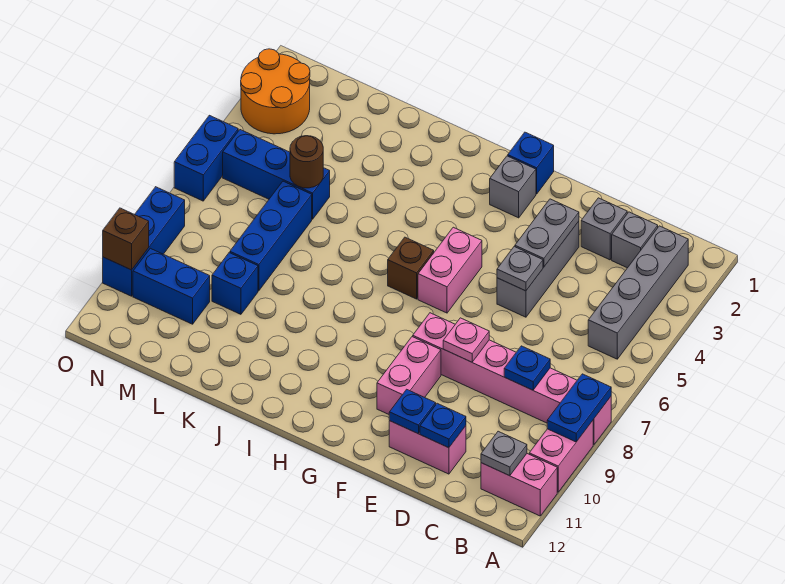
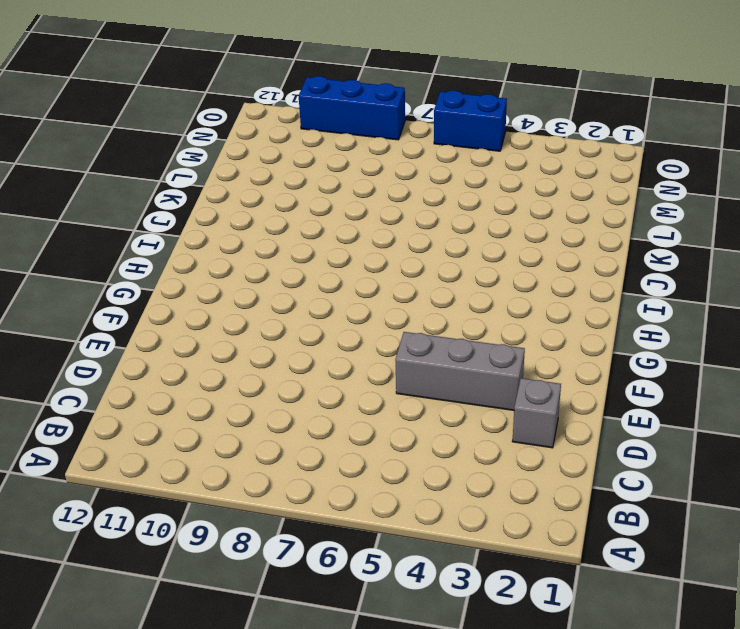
none -> pink 1x6 brick [413,313,611,445]
none -> pink 1x2 brick [529,421,593,492]
none -> pink 1x2 brick [481,454,557,516]
none -> grey 1x4 brick [588,226,688,359]

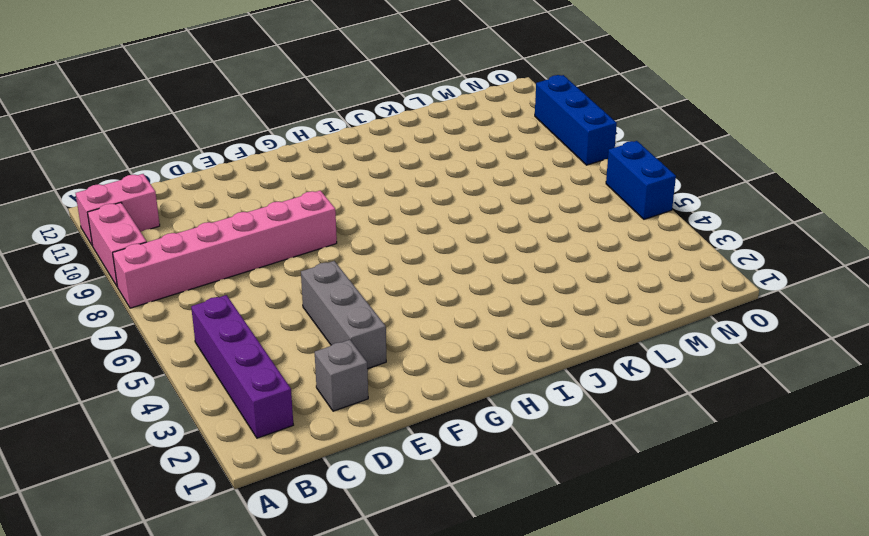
purple 1x4 brick [191,295,293,438] -> grey 1x4 brick [588,226,688,359]
none -> grey 1x1 brick [612,212,658,268]
none -> pink 1x2 brick [389,421,466,474]
none -> pink 1x2 brick [377,337,441,414]
none -> blue 1x1 brick [508,132,554,194]

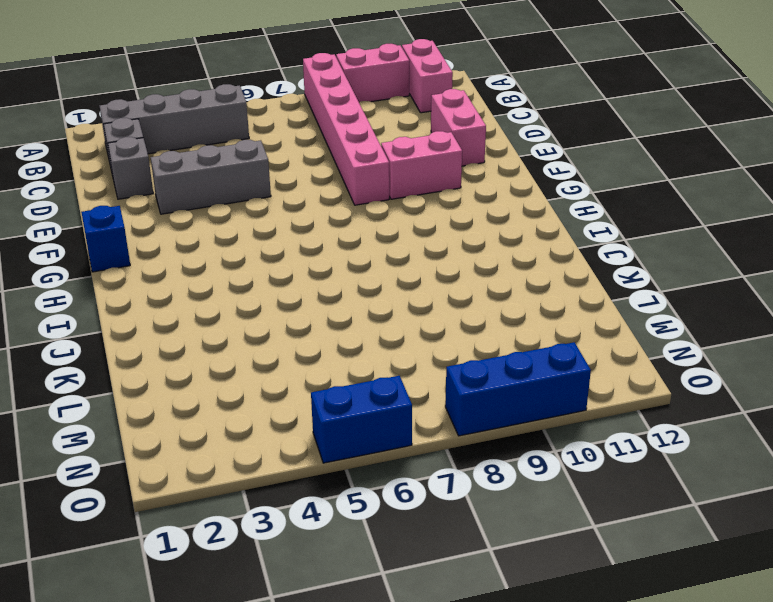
none -> grey 1x1 brick [490,156,536,218]
none -> pink 1x2 brick [418,227,482,313]
none -> brown 1x1 brick [388,237,434,299]
none -> blue 1x3 brick [223,130,330,219]

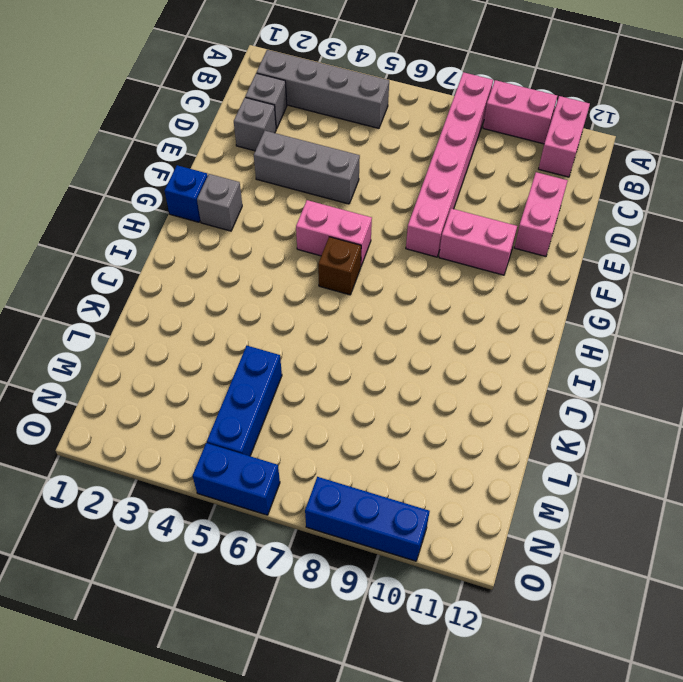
none -> blue 1x3 brick [230,181,312,291]
none -> blue 1x1 brick [212,253,258,314]
none -> blue 1x2 brick [133,248,210,324]
none -> orange 2x2 round brick [241,49,310,134]

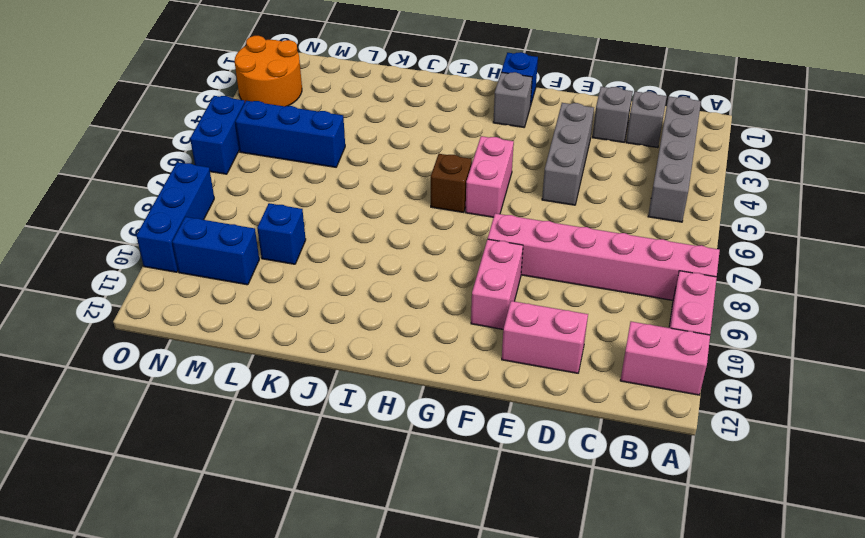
none -> blue 1x3 brick [230,181,312,291]
none -> blue 1x2 plate [547,374,611,442]
none -> grey 1x1 plate [481,431,527,476]
none -> blue 1x1 plate [504,346,550,390]

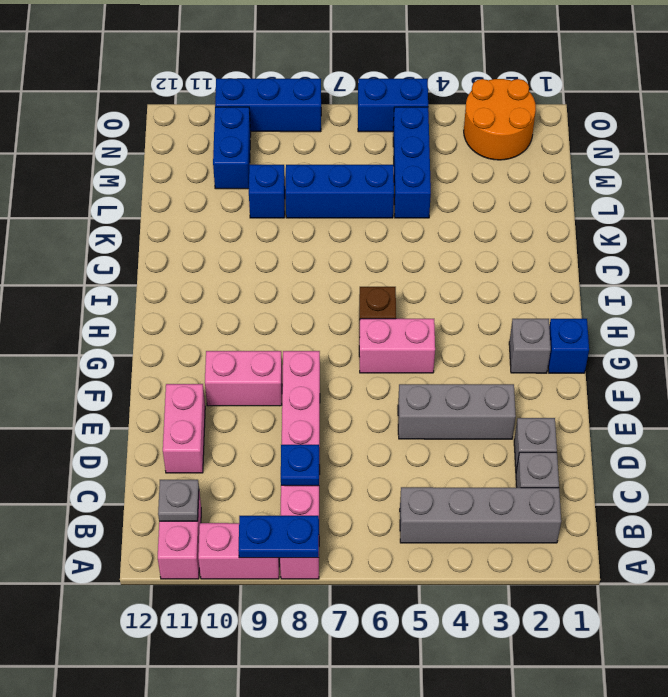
none -> blue 1x1 plate [420,403,466,448]
none -> grey 1x2 plate [515,199,579,267]
none -> grey 1x1 plate [497,247,543,291]
none -> pink 1x1 plate [443,318,489,362]

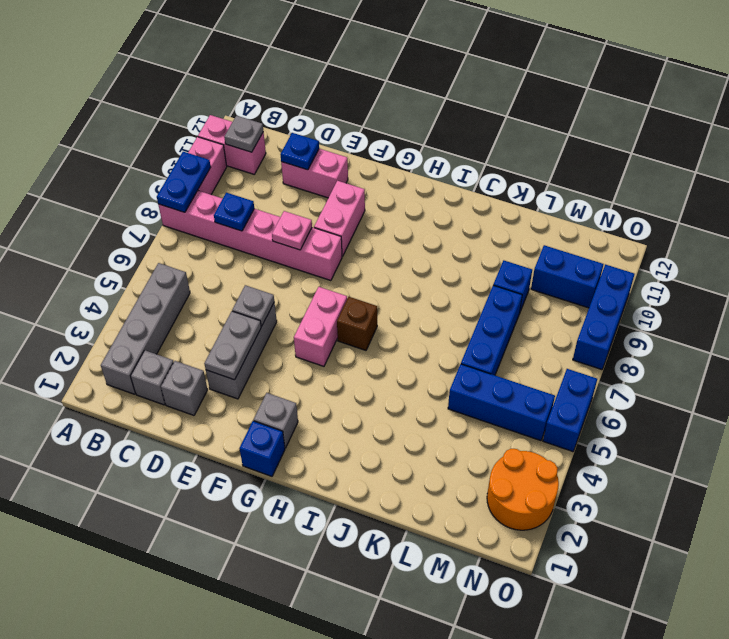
none -> blue 1x1 plate [389,389,436,434]
none -> brown 1x1 round brick [290,136,323,188]
none -> brown 1x1 brick [103,208,149,270]

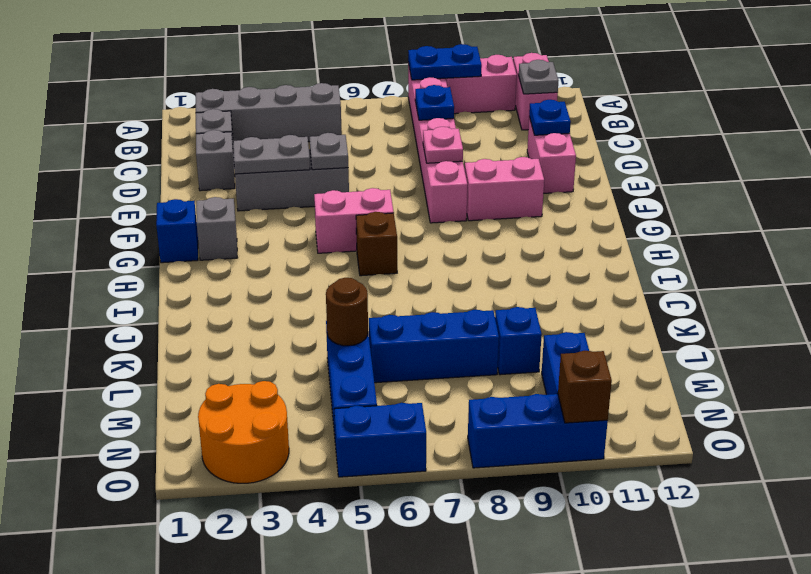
none -> blue 1x1 plate [389,389,436,434]

